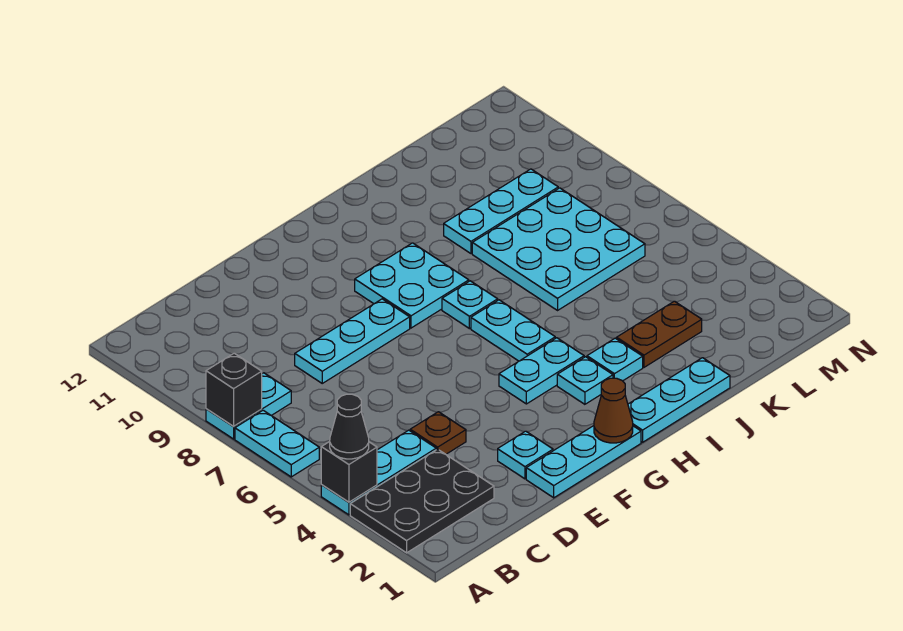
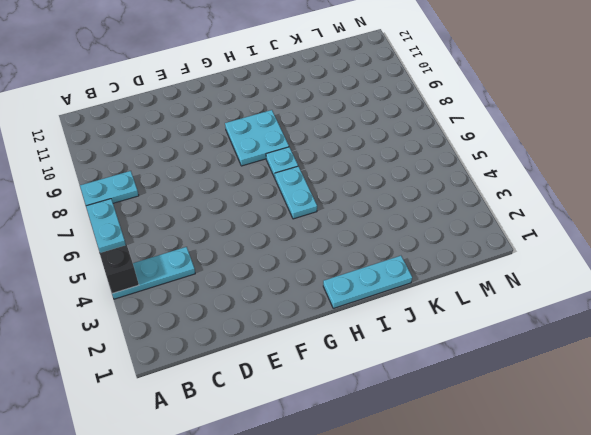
none -> black 2x3 plate [350,449,494,553]
none -> brown 1x1 plate [410,412,466,454]
none -> cyan 1x3 plate [295,299,410,383]

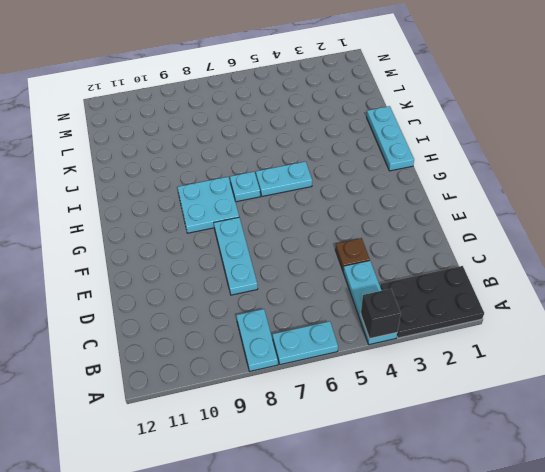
black 2x3 plate [380,266,484,338] -> black 2x3 plate turned to [350,449,494,553]
none -> cyan 1x3 plate [526,426,641,498]
none -> cyan 1x1 plate [498,431,553,479]
none -> cyan 1x2 plate [499,338,584,404]

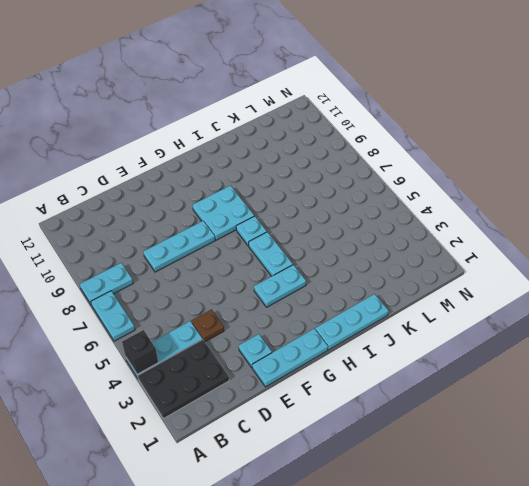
none -> cyan 1x1 plate [557,357,613,404]
none -> cyan 1x1 plate [587,338,643,381]
none -> brown 1x2 plate [617,301,702,367]

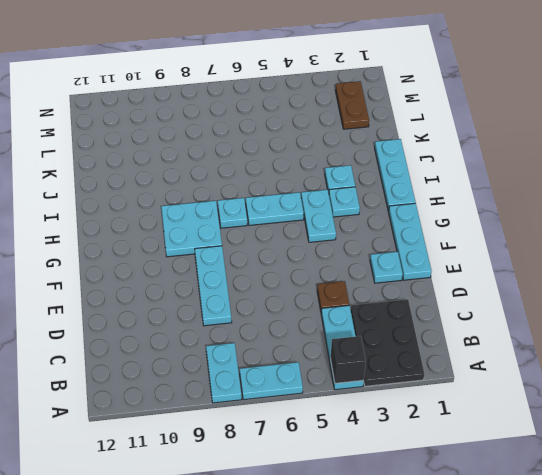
brown 1x2 plate [336,81,369,129] -> brown 1x2 plate moved to [617,301,702,367]
none -> cyan 3x3 plate [472,188,645,310]
none -> cyan 1x3 plate [444,169,558,253]
none -> black 1x1 brick [206,353,262,427]

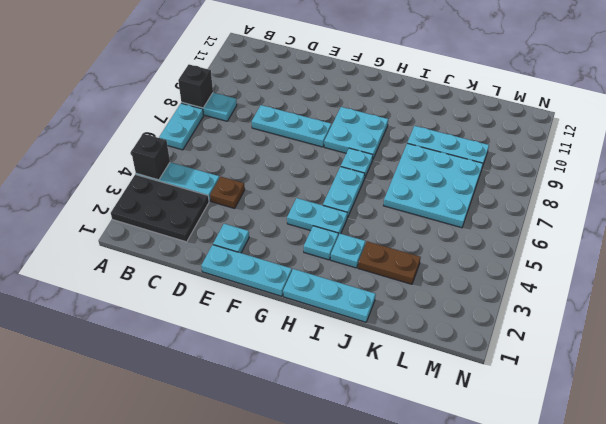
none -> brown 1x1 cone [594,378,633,443]
none -> black 1x1 cone [330,394,369,459]

